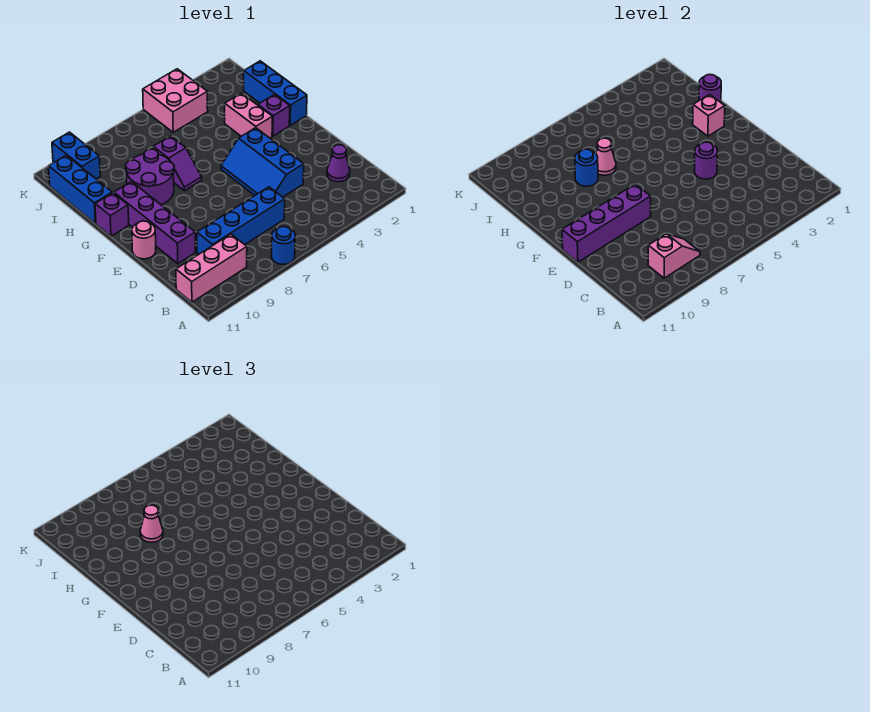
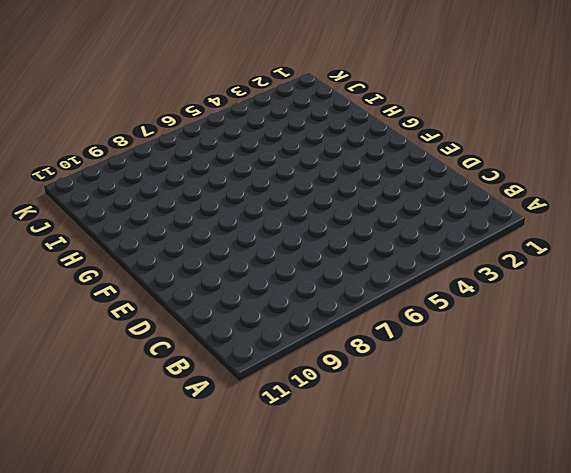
none -> blue 1x1 round brick [271,227,295,264]
none -> pink 1x3 brick [176,234,247,302]
none -> purple 1x1 cone [327,145,350,182]

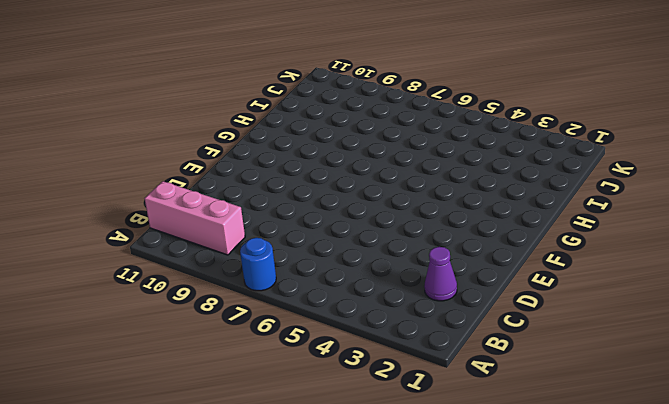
none -> blue 1x4 brick [197,187,285,254]
none -> blue 2x3 slope [221,128,304,197]
none -> purple 1x4 brick [114,182,195,263]

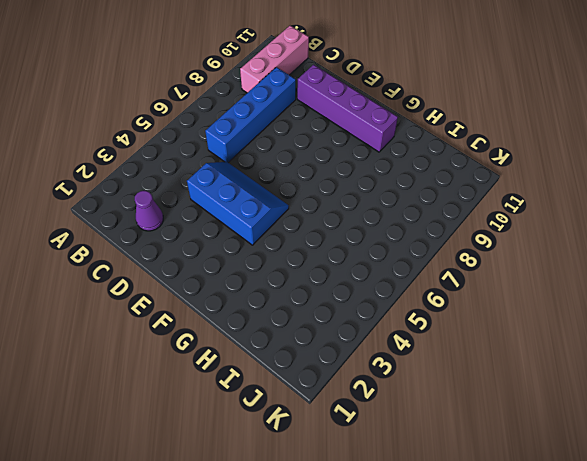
none -> blue 1x1 round brick [271,227,295,264]
none -> pink 1x1 round brick [132,221,156,259]
none -> blue 1x3 brick [244,61,307,125]

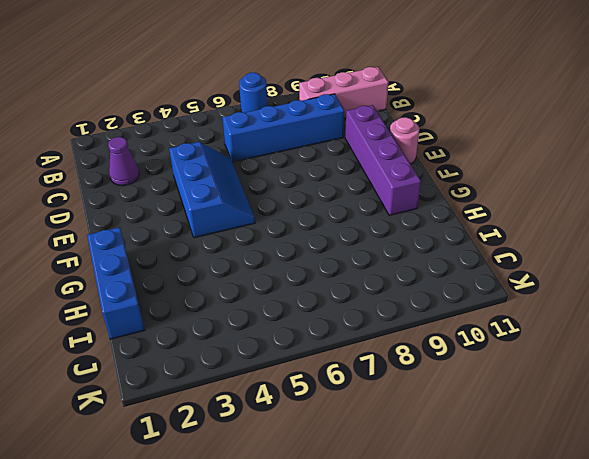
none -> purple 1x1 brick [258,95,290,136]
none -> pink 1x2 brick [225,93,272,138]
none -> purple 1x2 slope [153,136,202,191]

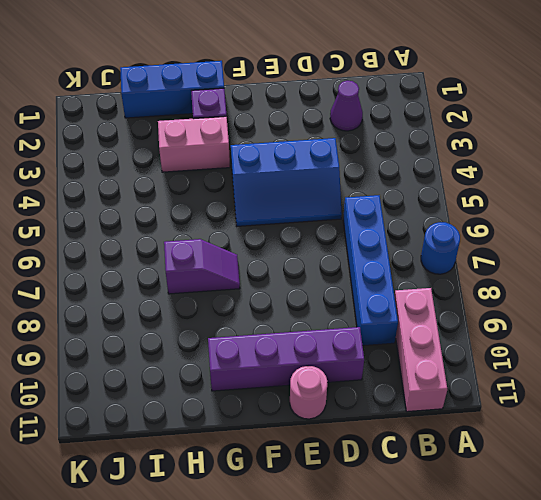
none -> purple 2x2 round brick [126,149,174,205]
none -> purple 1x1 brick [95,193,129,236]
none -> blue 1x3 brick [49,155,112,223]

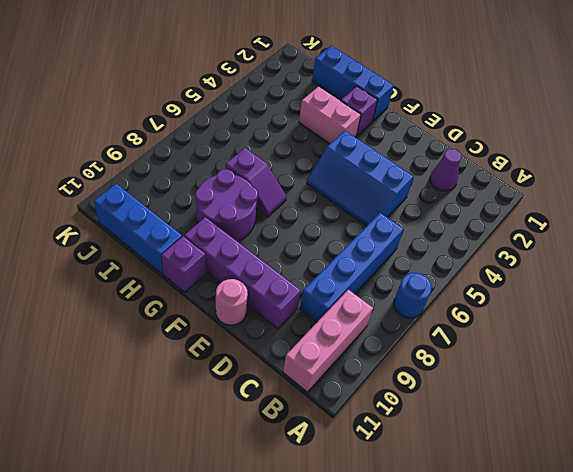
none -> pink 2x2 brick [143,69,208,132]
none -> blue 1x2 brick [52,132,100,179]
none -> pink 1x2 slope [648,234,700,278]

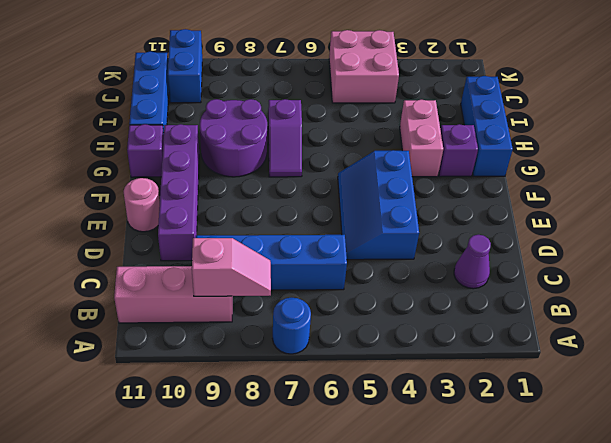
none -> purple 1x1 round brick [695,142,718,179]
none -> purple 1x4 brick [562,184,651,262]
none -> pink 1x1 brick [693,95,725,136]

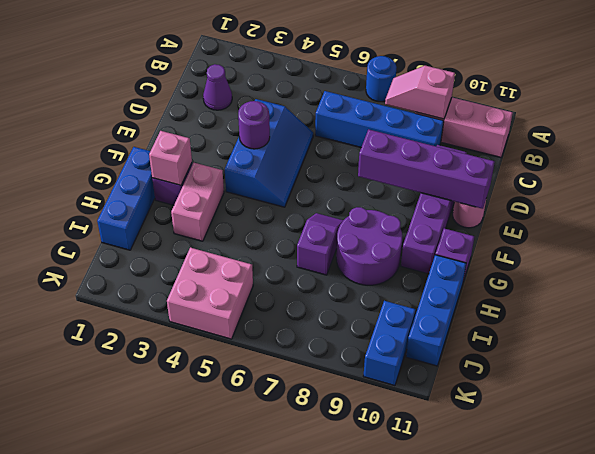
none -> purple 1x1 round brick [699,74,721,102]
none -> pink 1x1 cone [596,138,616,175]
none -> blue 1x1 round brick [575,149,598,186]

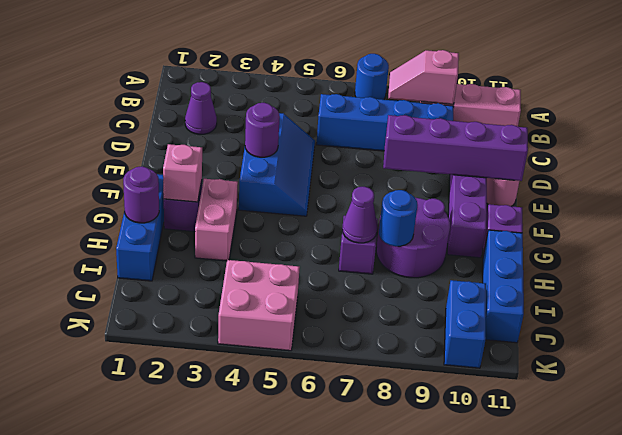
purple 1x1 cone [342,187,378,243] -> pink 1x1 cone [596,138,616,175]
none -> pink 1x1 cone [140,505,163,542]

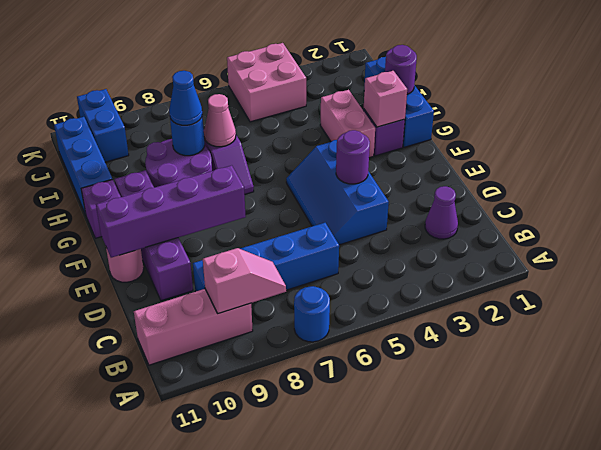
blue 1x1 cone [169,71,202,125] -> pink 1x1 cone [140,505,163,542]

